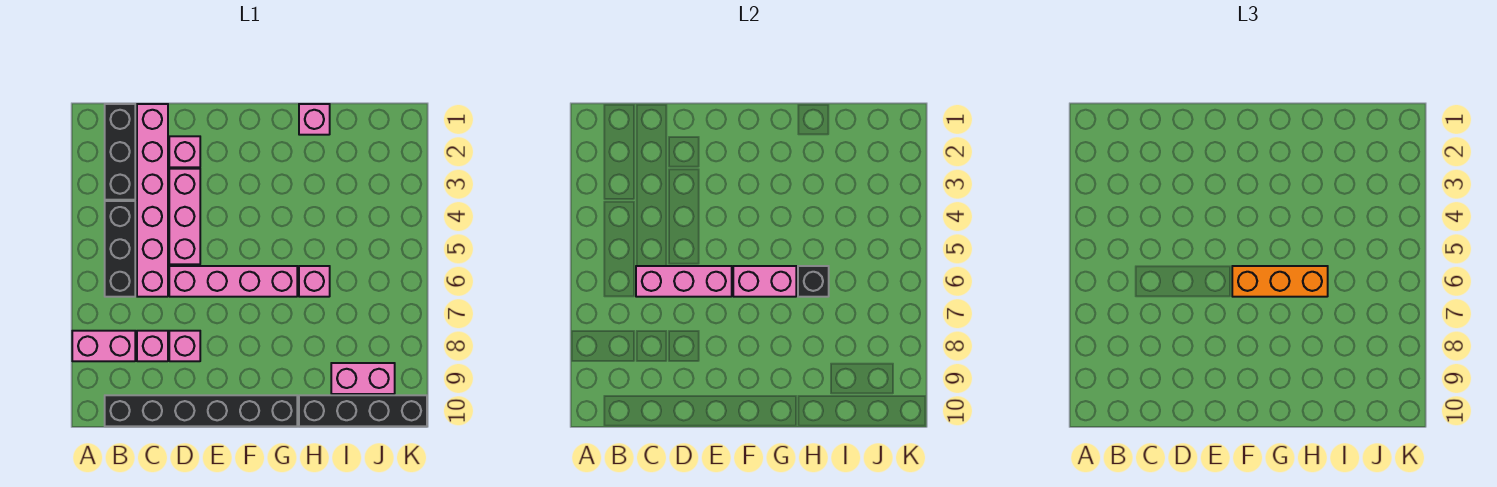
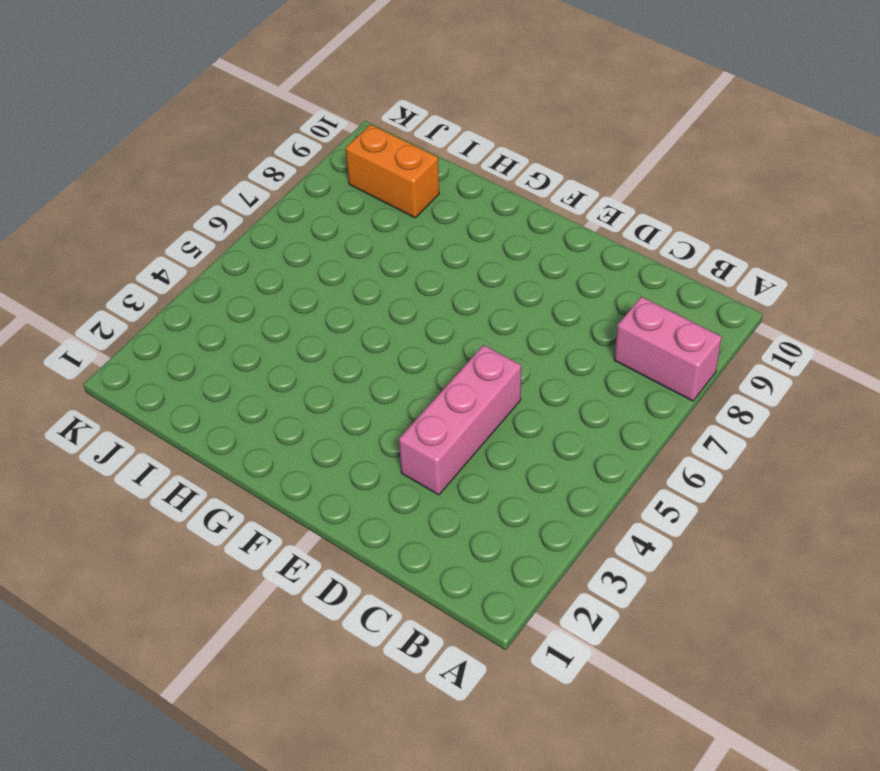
orange 1x2 brick [346,124,439,218] -> pink 1x2 brick [331,363,395,394]
none -> black 1x3 brick [105,104,135,200]
none -> black 1x3 brick [105,201,135,297]
none -> black 1x6 brick [105,395,297,426]

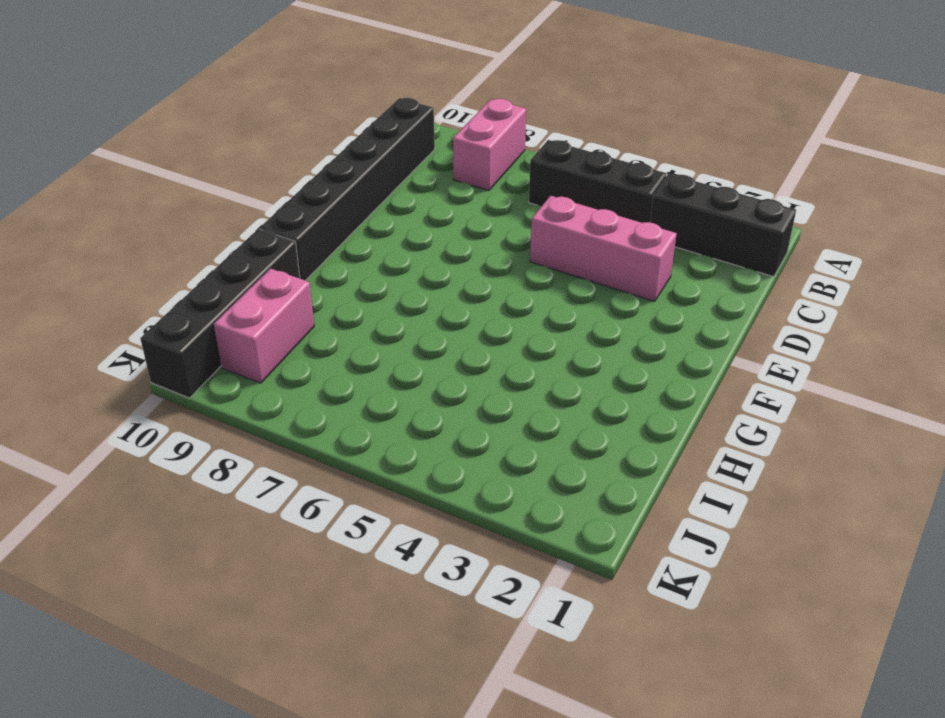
none -> pink 1x6 brick [137,104,168,297]
none -> pink 1x1 brick [137,331,168,361]
none -> pink 1x1 brick [169,136,200,167]

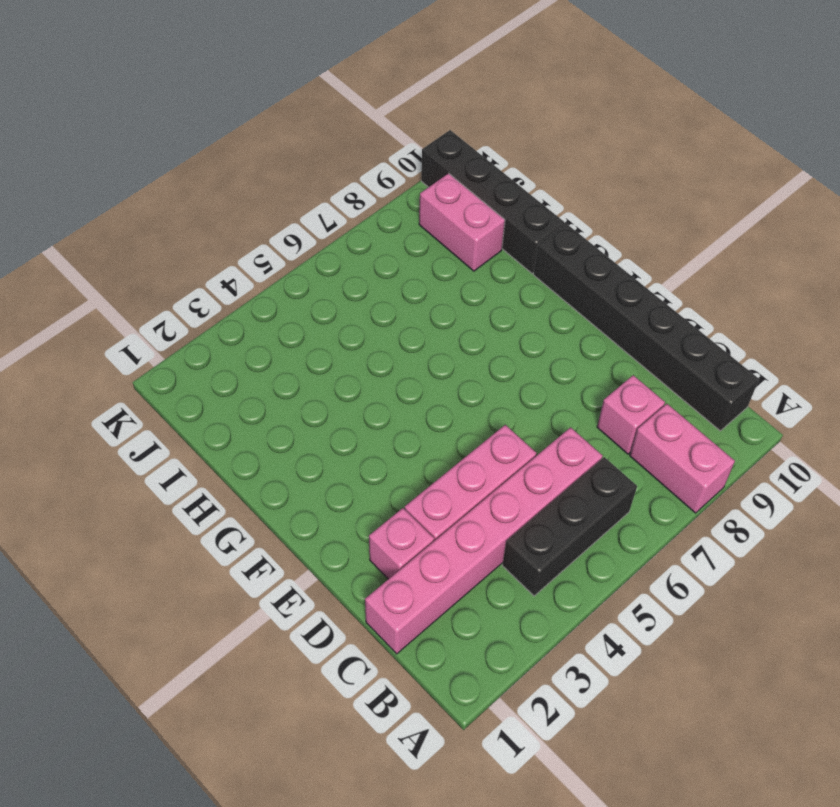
none -> black 1x3 brick [105,104,135,200]
none -> pink 1x4 brick [169,266,297,297]
none -> pink 1x1 brick [169,331,200,361]

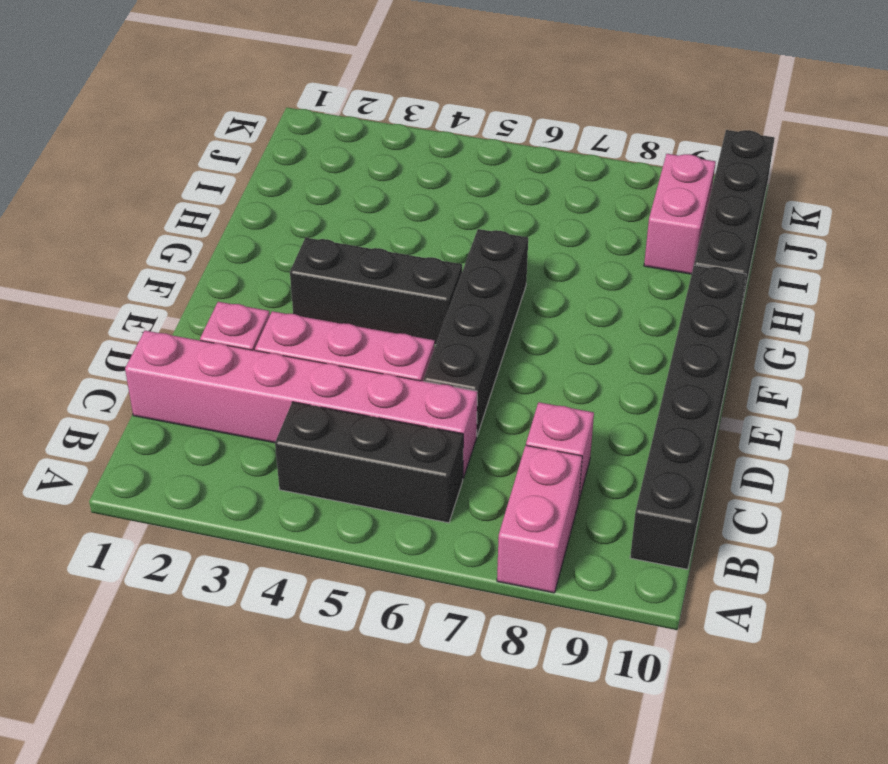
black 1x4 brick [423,229,528,435] -> pink 1x4 brick [169,266,297,297]
black 1x3 brick [290,238,462,345] -> black 1x3 brick moved to [105,104,135,200]
none -> pink 1x1 brick [169,331,200,361]
none -> pink 1x1 brick [299,104,330,135]
none -> pink 1x1 brick [299,266,330,297]

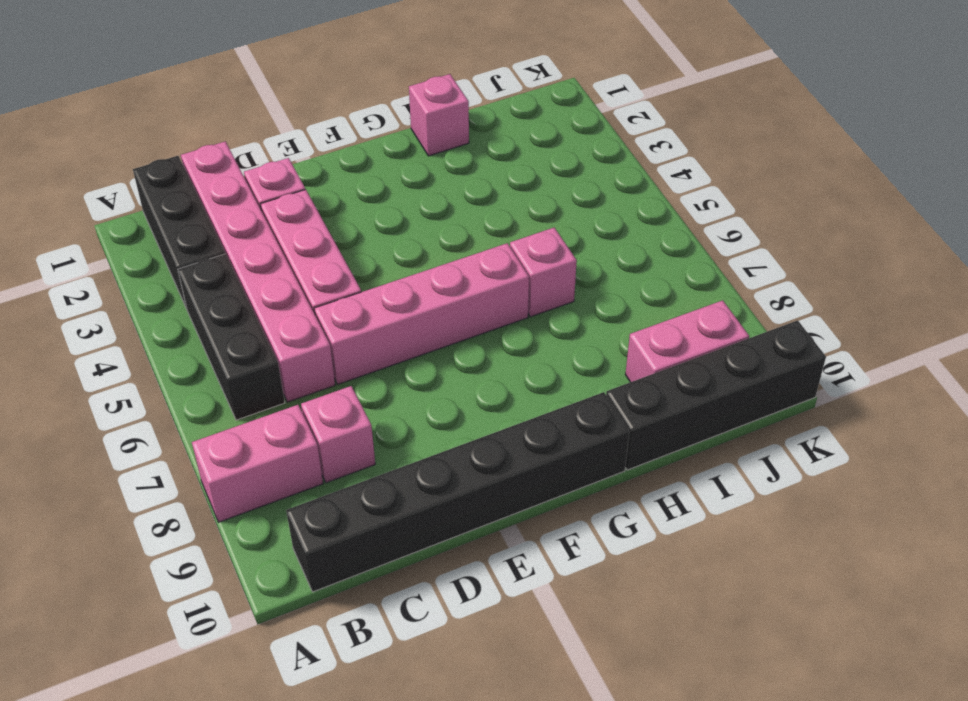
none -> pink 1x1 brick [169,331,200,361]
none -> pink 1x3 brick [636,266,732,297]
none -> pink 1x2 brick [733,266,796,297]

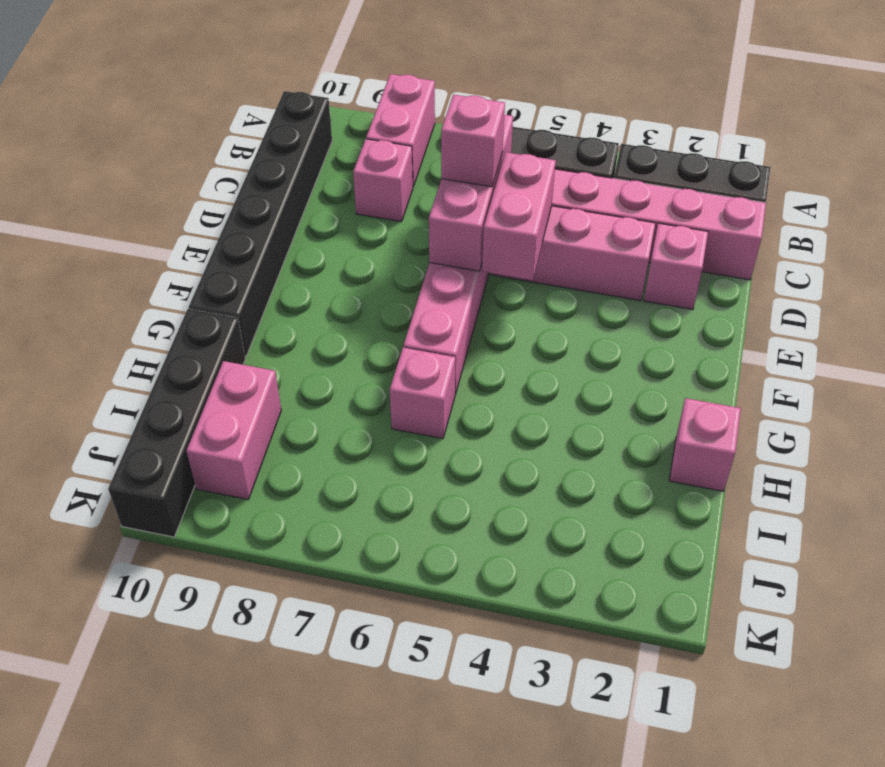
pink 1x2 brick [482,152,556,280] -> pink 1x2 brick moved to [733,266,796,297]
pink 1x1 brick [441,95,505,187] -> pink 1x1 brick moved to [169,331,200,361]
none -> black 1x1 brick [798,266,829,297]
none -> orange 1x3 brick [1232,266,1328,297]

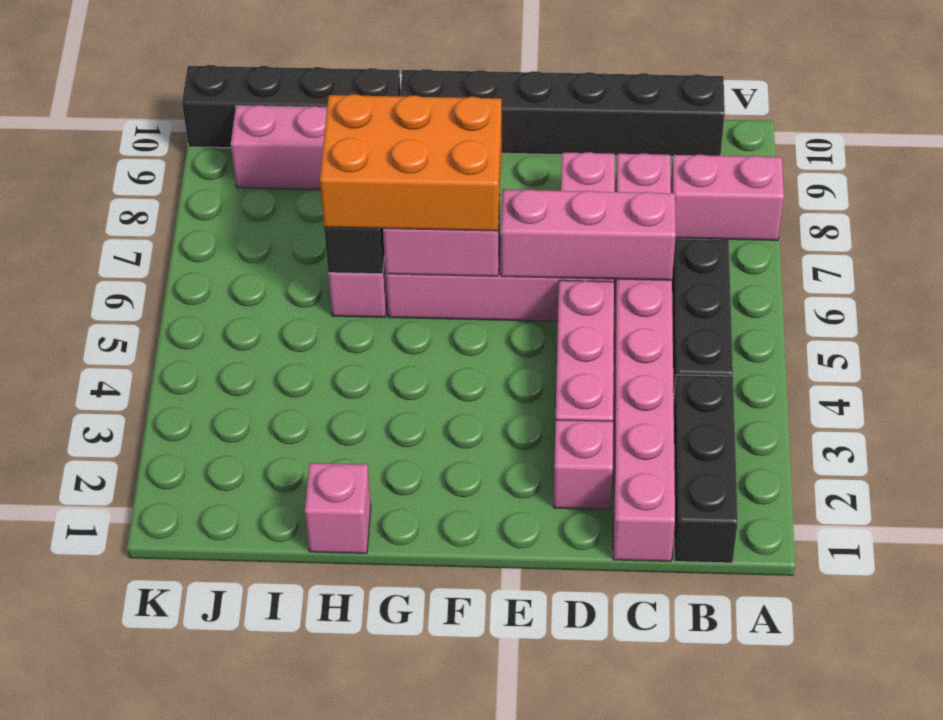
orange 2x3 brick [320,94,502,231] -> orange 1x3 brick [1232,266,1328,297]

